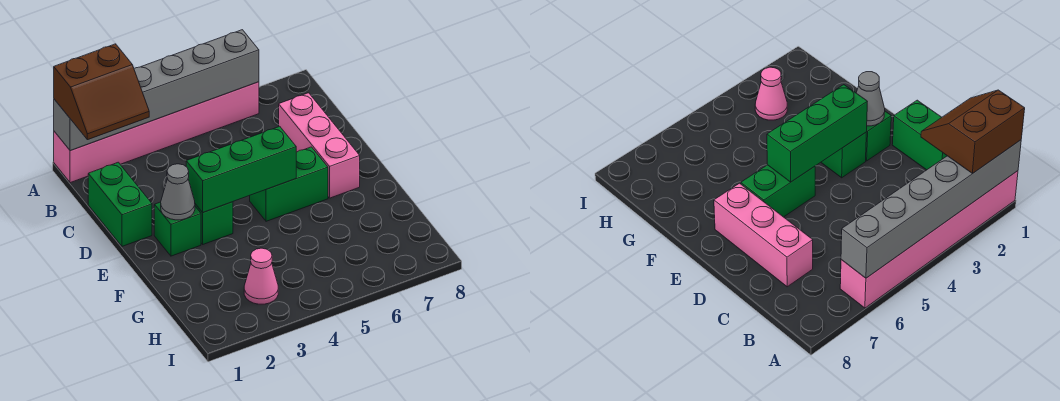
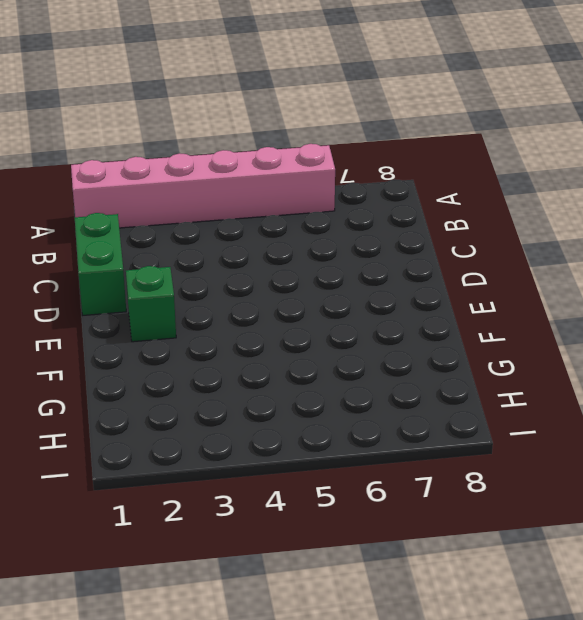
none -> pink 1x3 brick [279,93,360,198]
none -> green 1x1 brick [195,202,233,244]

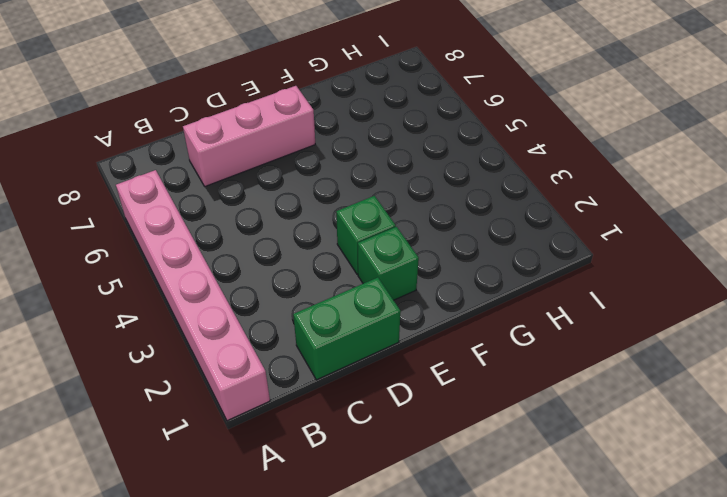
none -> green 1x2 brick [250,147,328,221]
none -> pink 1x1 cone [244,248,278,304]

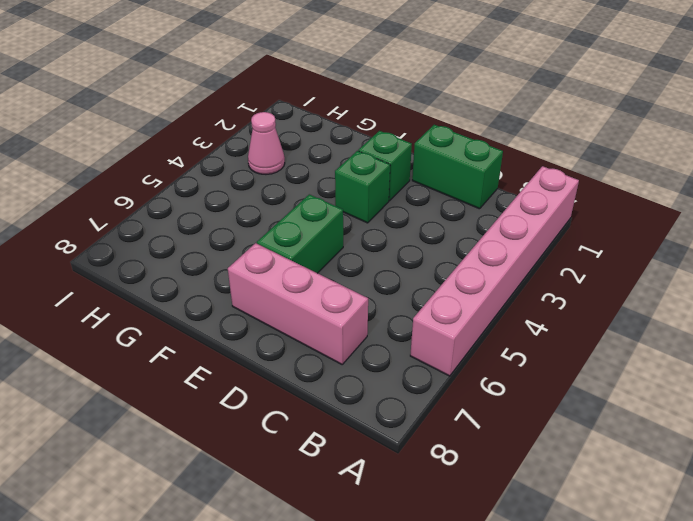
none -> grey 1x6 brick [54,30,259,151]
none -> grey 1x1 cone [161,164,195,220]

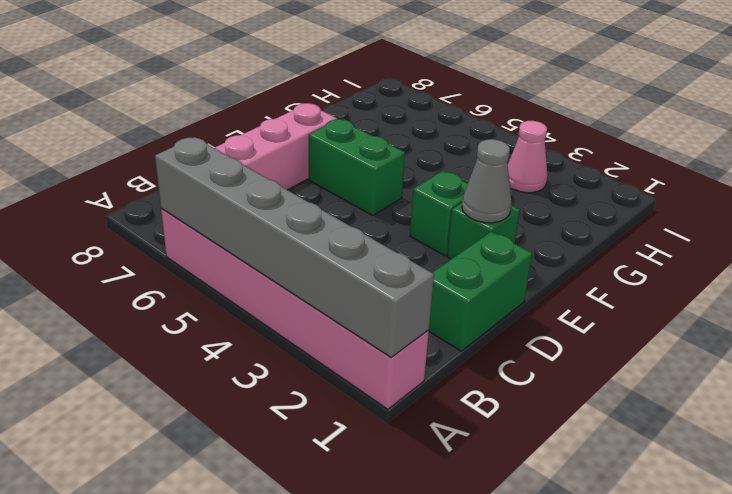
none -> green 1x3 brick [186,126,296,212]
none -> brown 2x2 slope [54,44,149,140]

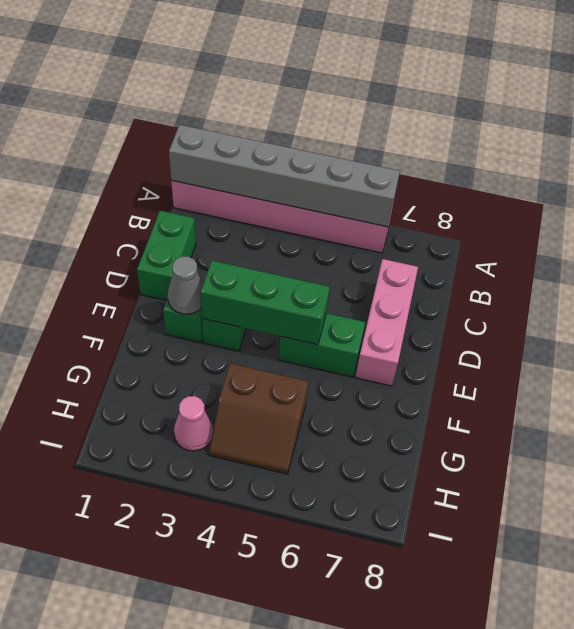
brown 2x2 slope [209,363,308,474] -> brown 2x2 slope moved to [54,44,149,140]

